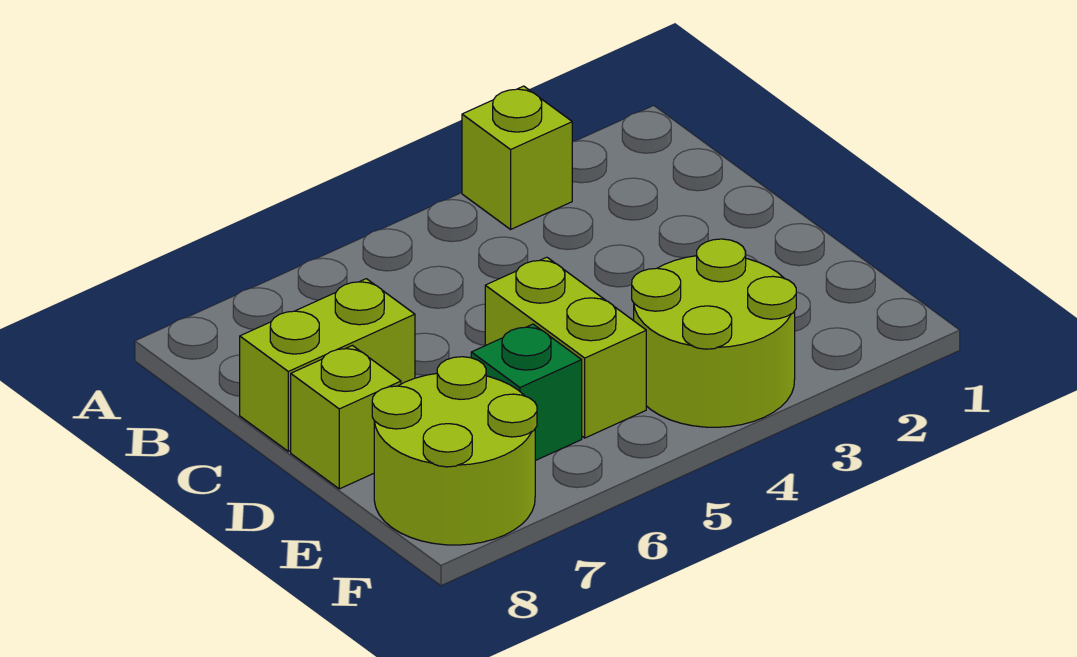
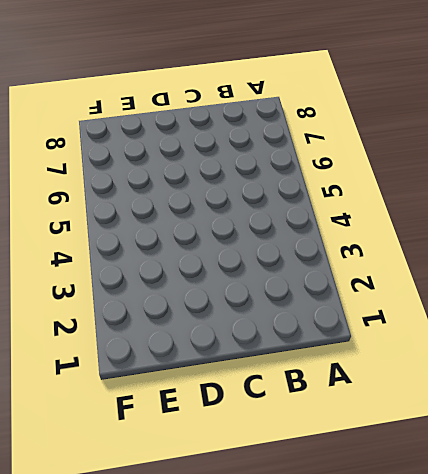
none -> lime 1x1 brick [462,86,572,229]
none -> lime 1x2 brick [240,279,415,451]

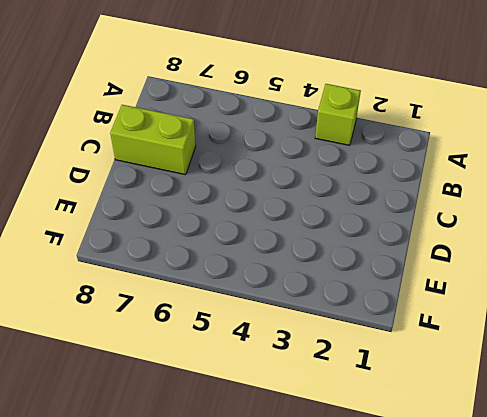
none -> lime 1x2 brick [485,257,646,438]
none -> lime 1x1 brick [291,346,401,489]

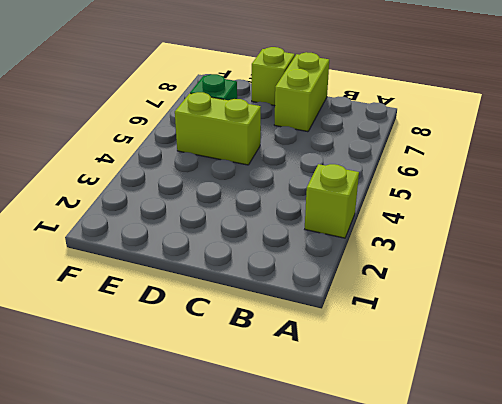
none -> lime 2x2 round brick [632,239,796,427]
none -> lime 2x2 round brick [372,357,537,545]

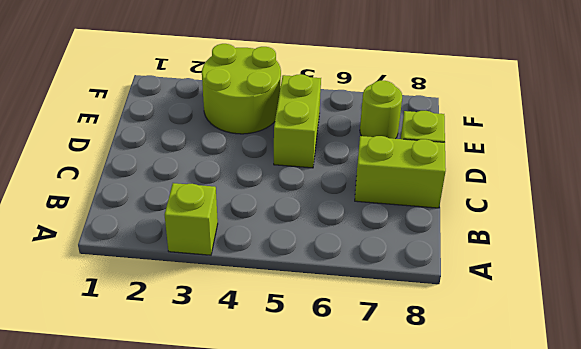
lime 1x1 round brick [360,81,402,139] -> lime 2x2 round brick [372,357,537,545]
none -> green 1x1 brick [471,324,582,461]

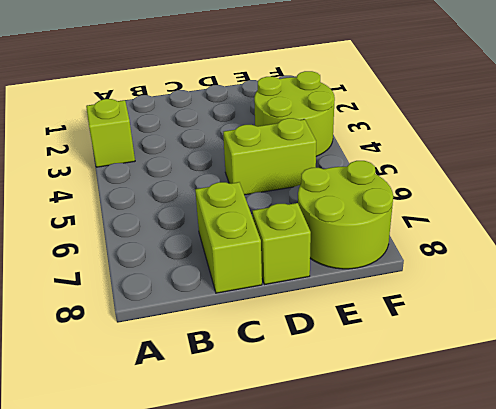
none -> green 1x1 brick [471,324,582,461]

